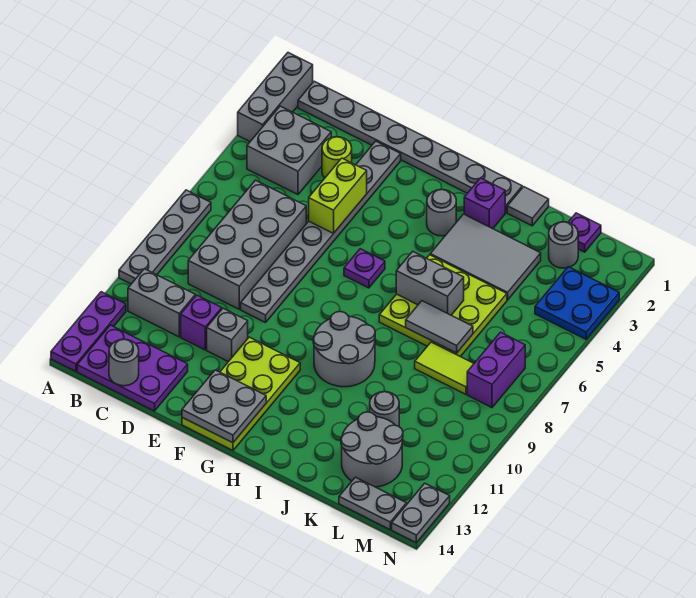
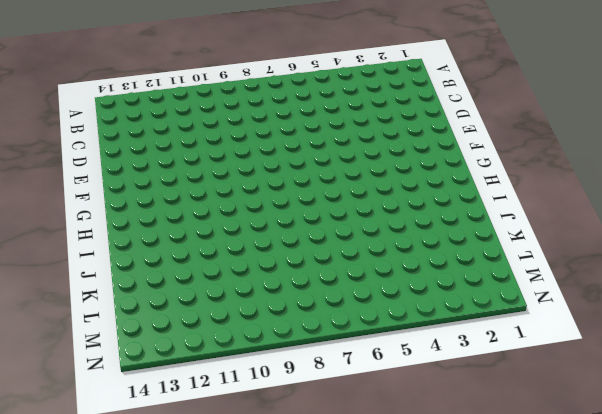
none -> grey 1x3 brick [238,53,313,141]
none -> grey 1x4 plate [119,190,211,284]
none -> purple 1x3 plate [51,292,126,372]
none -> grey 1x8 plate [298,81,522,212]

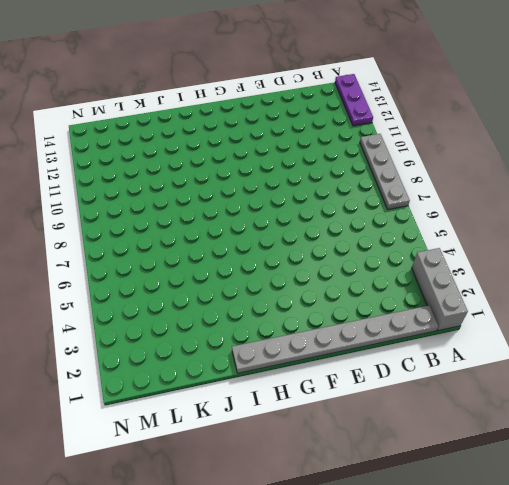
none -> grey 2x2 brick [247,106,331,194]
none -> grey 1x2 brick [128,269,195,337]
none -> purple 2x3 plate [77,325,188,411]
none -> grey 2x4 brick [188,180,306,309]

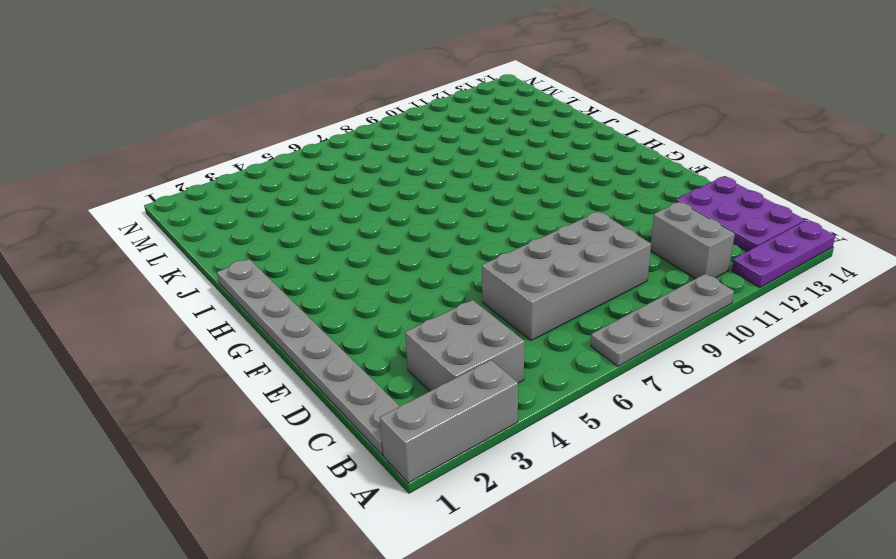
none -> lime 1x1 round brick [322,137,352,178]
none -> purple 1x1 brick [181,295,222,350]
none -> grey 1x8 plate [241,141,401,323]
none -> grey 1x1 brick [207,308,248,362]

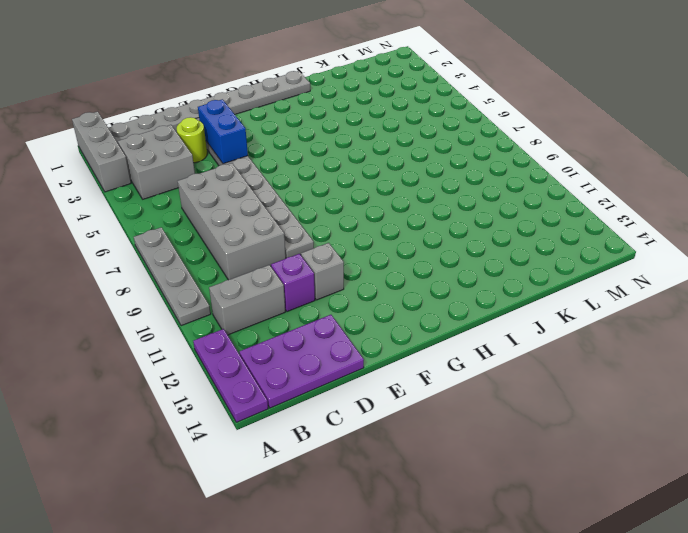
blue 1x2 brick [198,99,248,164] -> lime 1x2 brick [309,158,367,234]
none -> lime 2x4 plate [182,337,300,450]
none -> purple 1x1 plate [344,249,385,288]
none -> grey 1x1 round brick [427,190,456,236]
none -> grey 2x2 round brick [313,312,375,387]

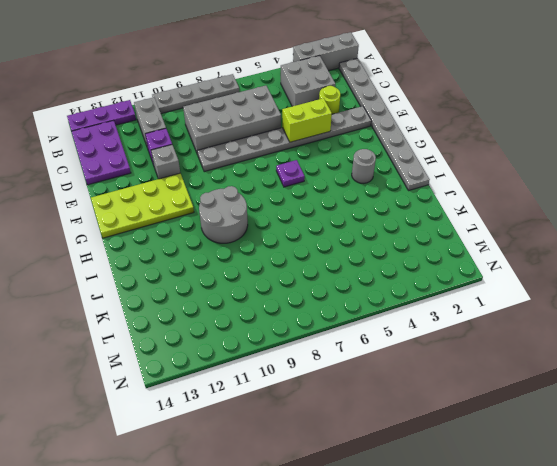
none -> purple 1x1 brick [464,178,505,229]
none -> grey 2x3 tile [430,214,541,300]
none -> lime 3x3 plate [379,255,507,357]
none -> grey 1x1 tile [507,187,549,226]

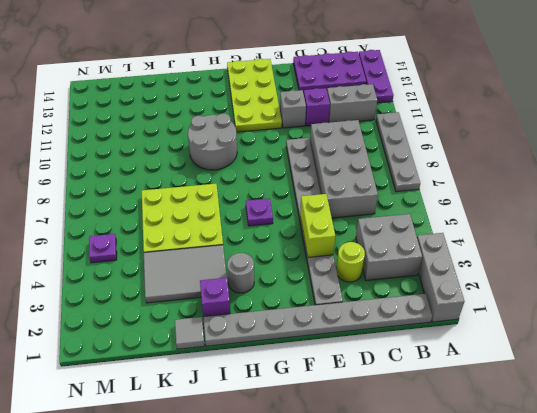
purple 1x1 plate [89,234,117,263] -> purple 1x1 plate moved to [568,213,601,252]
none -> lime 1x2 tile [415,342,474,394]
none -> grey 1x1 round brick [370,392,399,426]
none -> grey 2x2 round brick [341,412,403,487]
none -> grey 1x1 round brick [549,222,578,268]

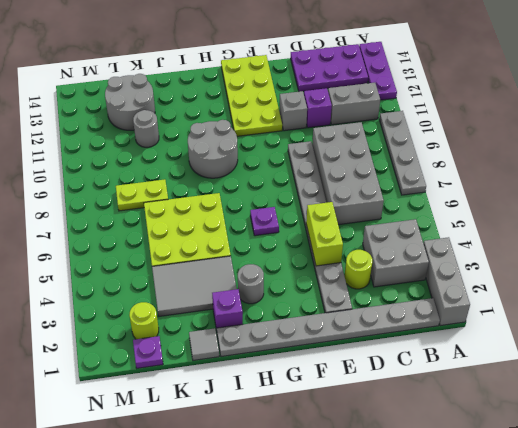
lime 1x2 plate [116,179,168,211] -> lime 1x2 tile [415,342,474,394]
lime 1x1 round brick [129,302,159,339] -> grey 1x1 round brick [549,222,578,268]
none -> grey 1x2 plate [339,477,406,529]
none -> blue 2x2 plate [535,267,619,339]
none -> purple 1x2 brick [467,332,525,408]
none -> grey 1x2 plate [392,483,450,543]

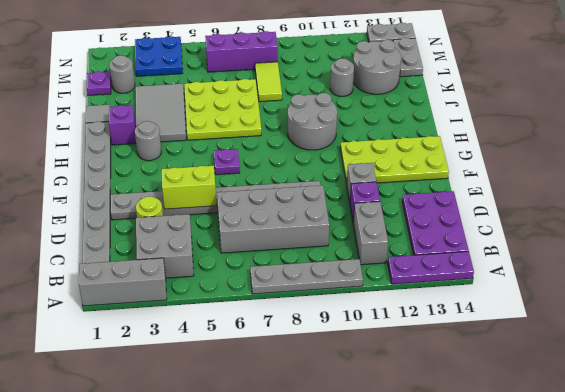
purple 1x3 brick [205,31,278,72] -> purple 1x2 brick [467,332,525,408]
none -> grey 1x1 round brick [109,339,139,386]
none -> grey 2x2 plate [182,370,266,443]
none -> grey 1x2 brick [396,251,464,315]
none -> grey 1x2 tile [406,301,473,353]

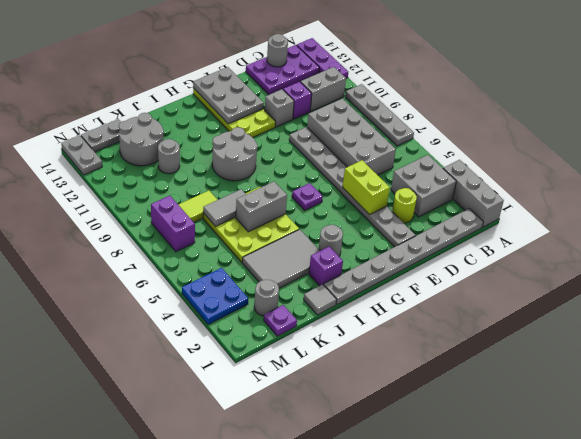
grey 2x3 plate [193,67,264,124] -> grey 2x2 plate [182,370,266,443]

